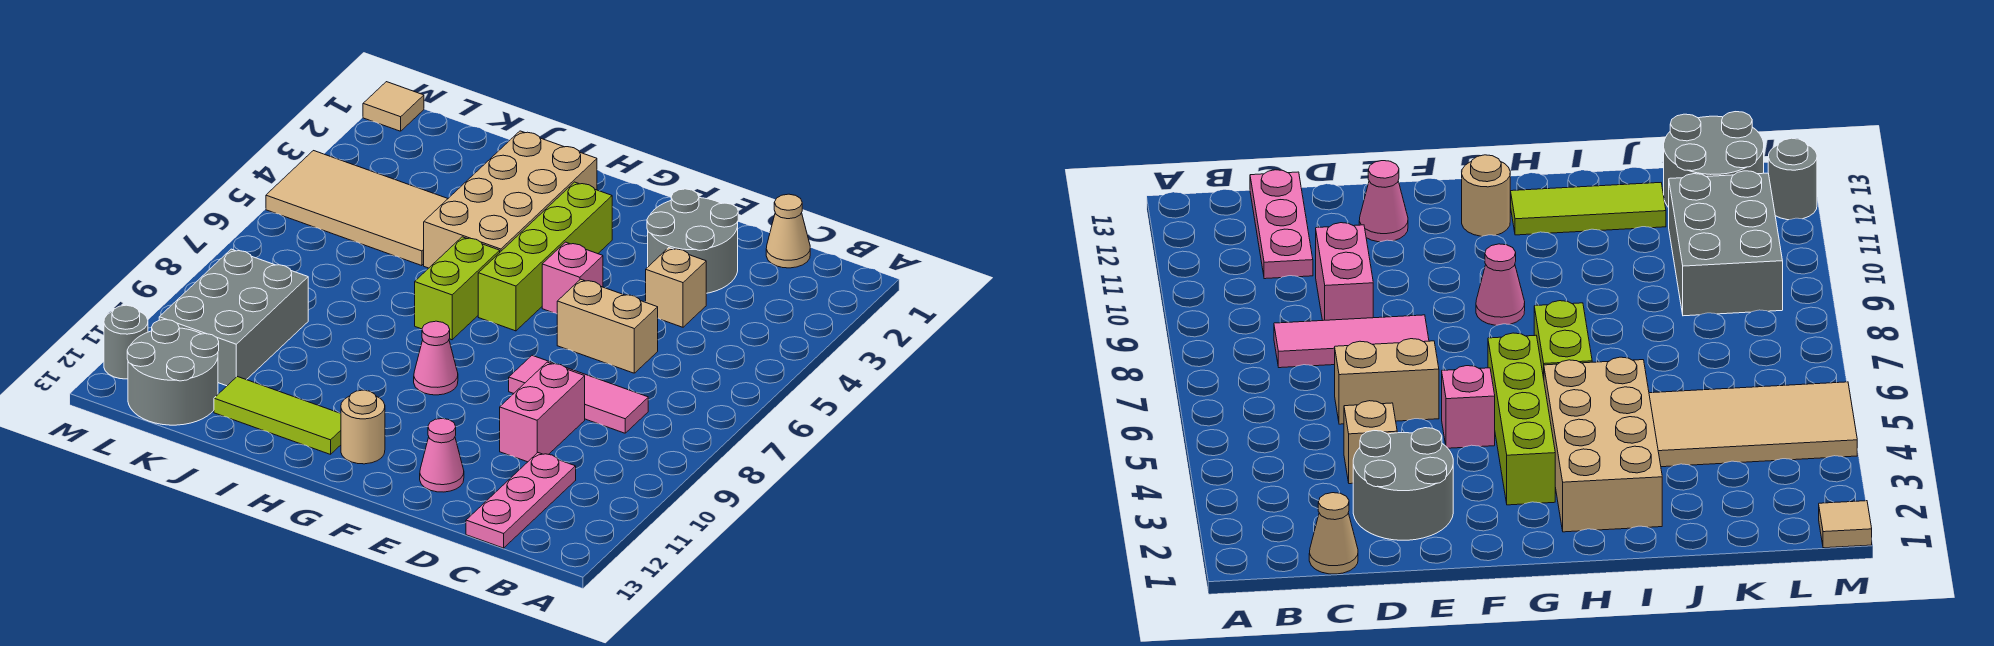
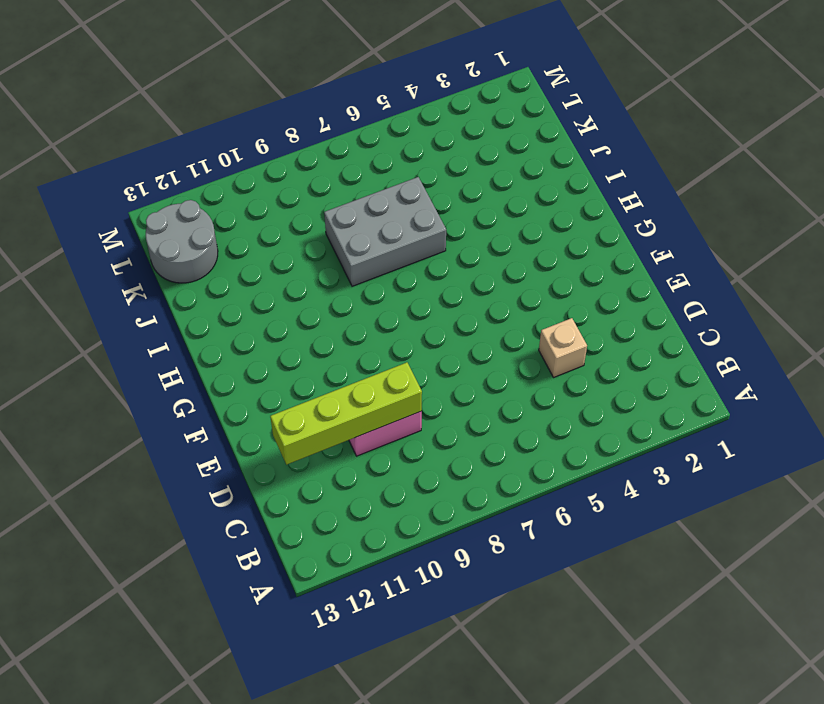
lime 1x4 brick [270,362,422,465] -> lime 1x4 brick moved to [478,182,612,331]
grey 2x3 brick [324,177,446,286] -> grey 2x3 brick moved to [159,249,308,386]
none -> tan 1x1 cone [766,194,810,268]
none -> pink 1x3 tile [509,355,648,433]
none -> pink 1x3 plate [466,453,576,548]

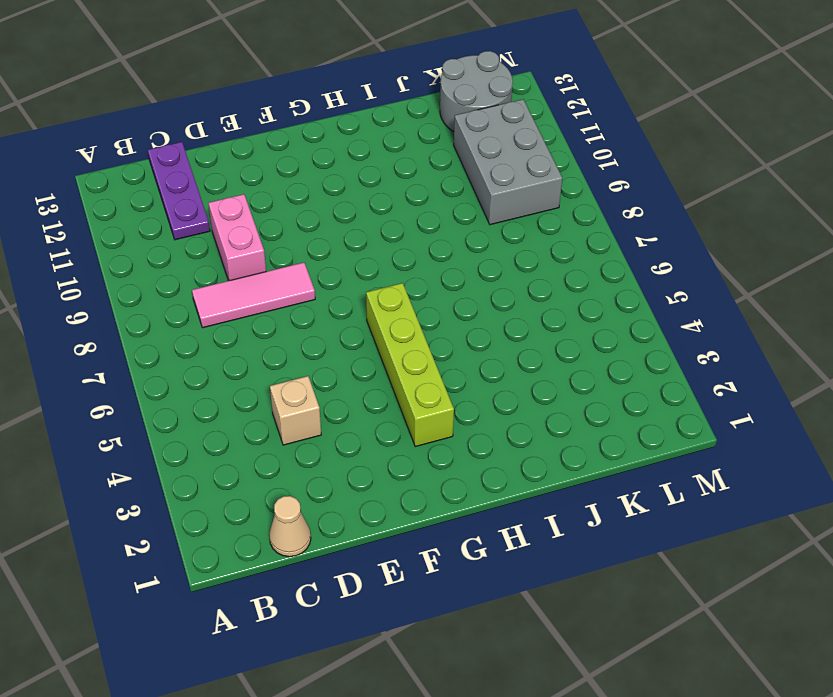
purple 1x3 plate [148,142,210,240] -> pink 1x3 plate [466,453,576,548]
none -> grey 2x2 round brick [647,189,738,293]
none -> tan 1x2 brick [557,279,658,373]
none -> pink 1x1 cone [420,419,464,492]

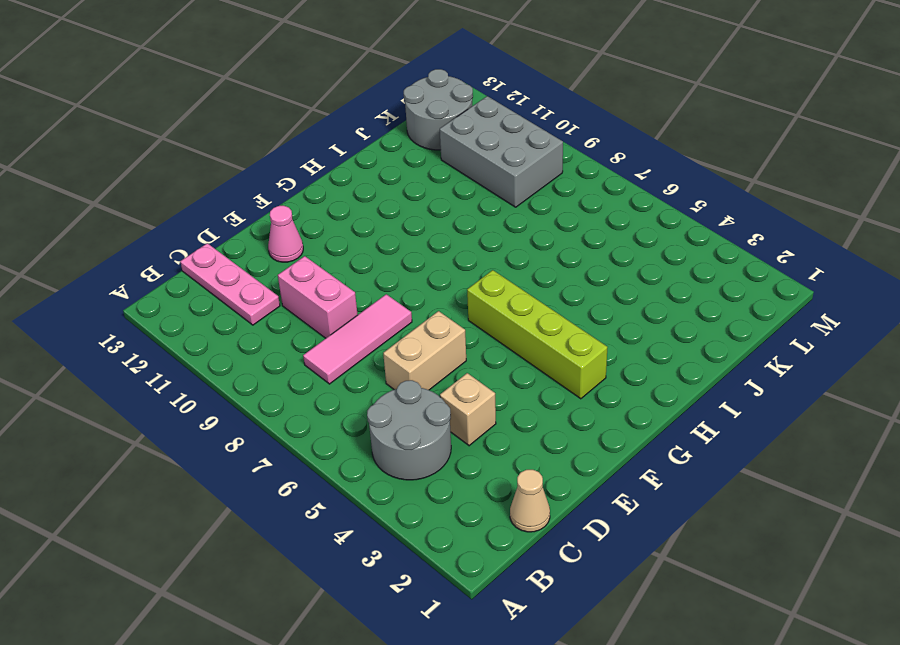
grey 2x2 round brick [367,380,451,480] -> grey 2x2 round brick moved to [647,189,738,293]
none -> pink 1x1 brick [542,242,603,314]
none -> pink 1x1 cone [414,321,458,395]
none -> tan 1x1 round brick [341,390,385,464]

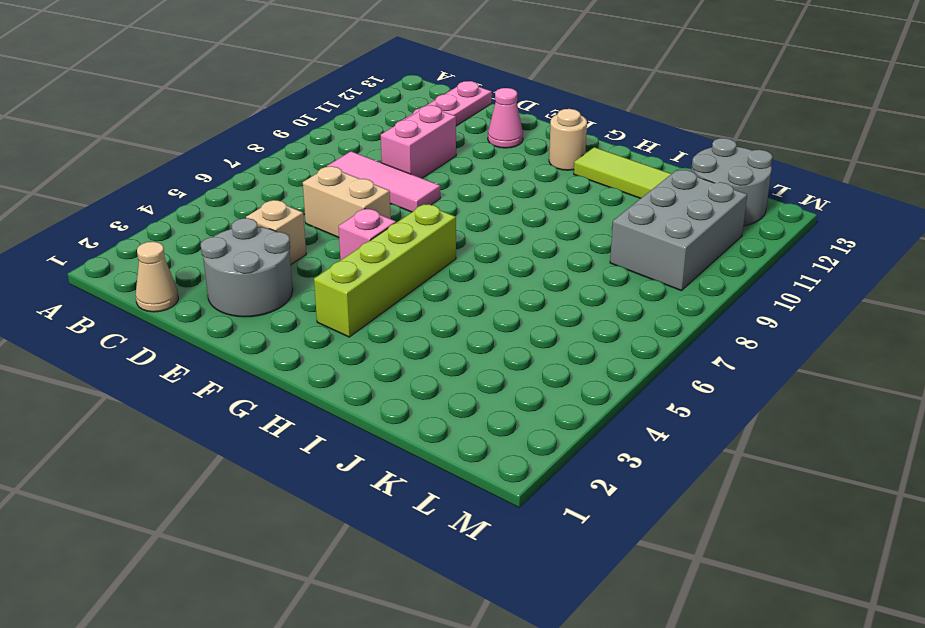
none -> pink 1x1 cone [414,321,458,395]
none -> tan 2x4 brick [424,131,597,268]
none -> lime 1x2 brick [415,237,500,340]

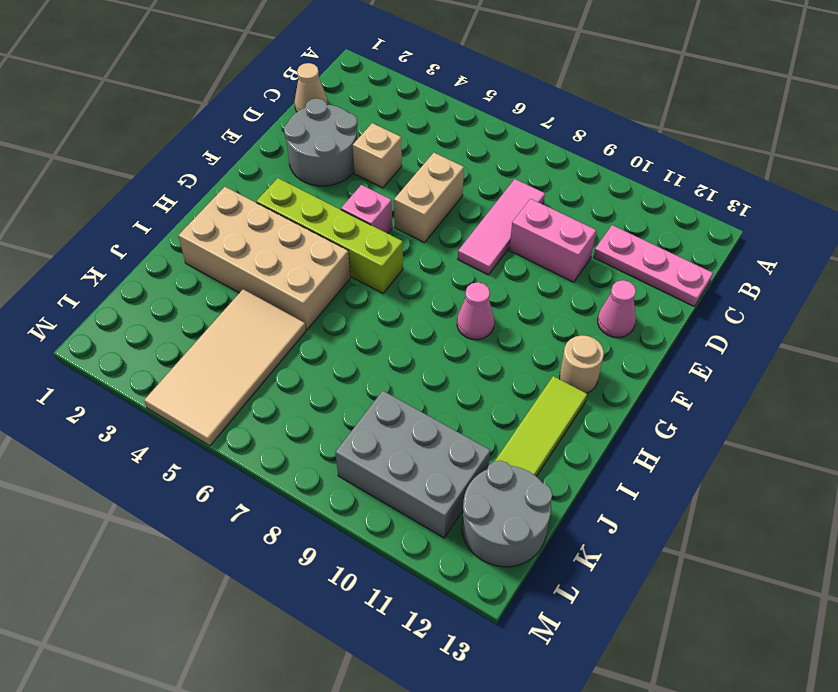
none -> lime 1x2 brick [415,237,500,340]
none -> tan 1x1 tile [363,82,424,131]
none -> grey 1x1 round brick [104,305,148,379]

